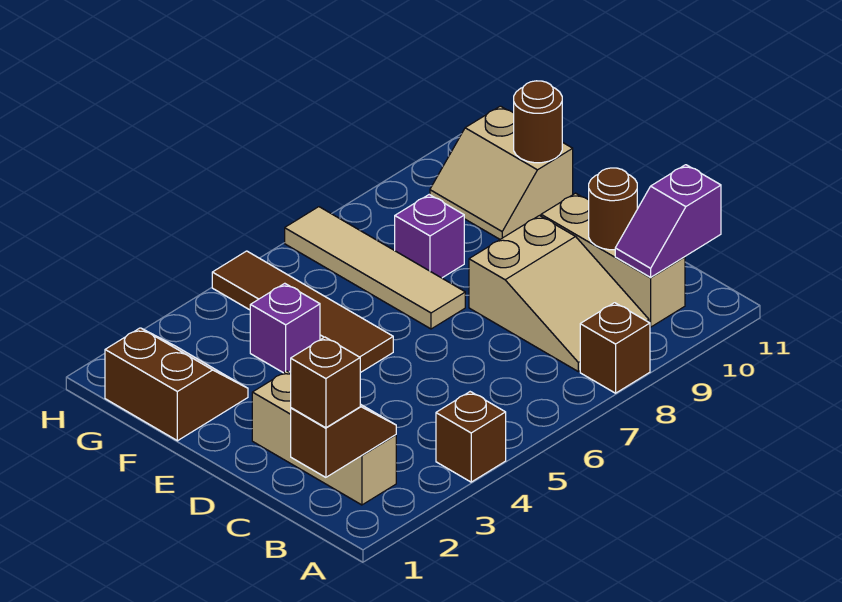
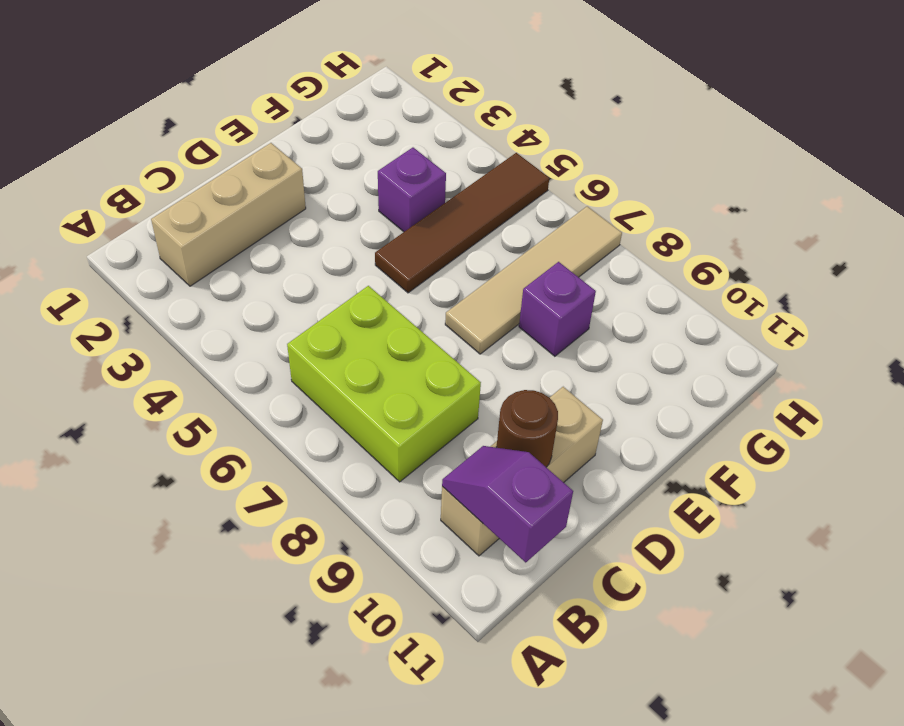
lime 2x3 brick [287,286,481,482] -> tan 2x3 slope [469,216,649,372]
none -> brown 1x1 brick [436,392,506,482]
none -> brown 1x1 brick [580,303,650,393]
none -> brown 2x2 slope [105,328,248,441]

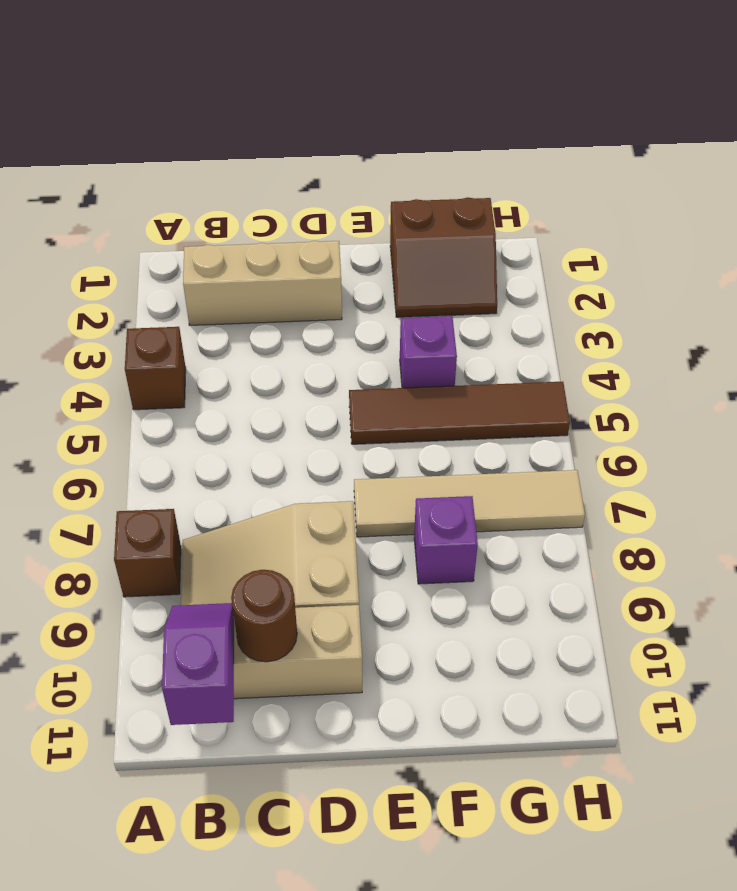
none -> tan 2x2 slope [430,106,573,239]
none -> brown 1x2 slope [291,404,396,477]
none -> brown 1x1 round brick [514,81,562,163]

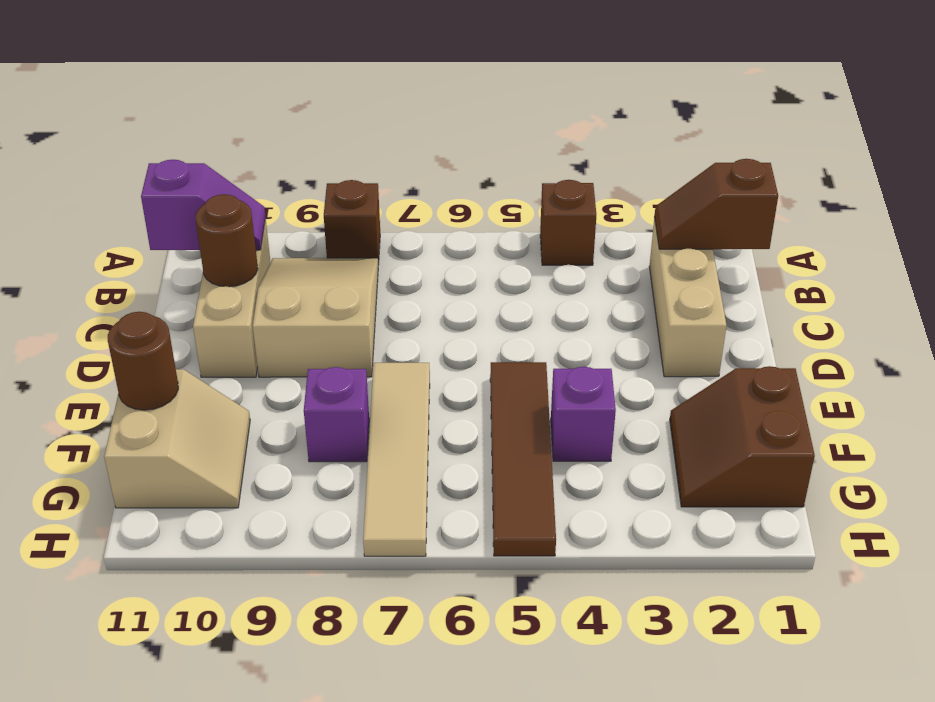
none -> brown 1x1 brick [291,337,360,428]

